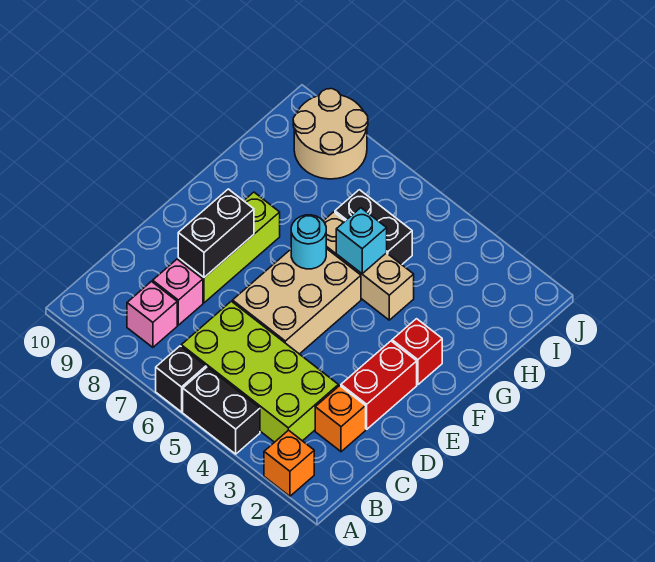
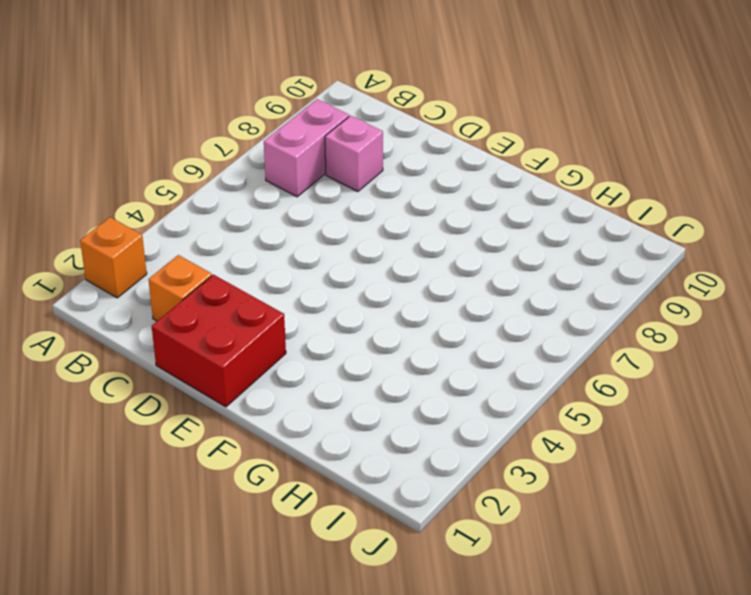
pink 1x2 brick [264,99,349,197] -> pink 1x1 brick [127,282,177,347]
red 2x2 brick [152,275,286,407] -> red 1x2 brick [341,341,417,429]
none -> black 1x2 brick [183,367,260,454]
none -> black 1x1 brick [156,346,206,412]
none -> lime 2x4 brick [181,301,338,442]

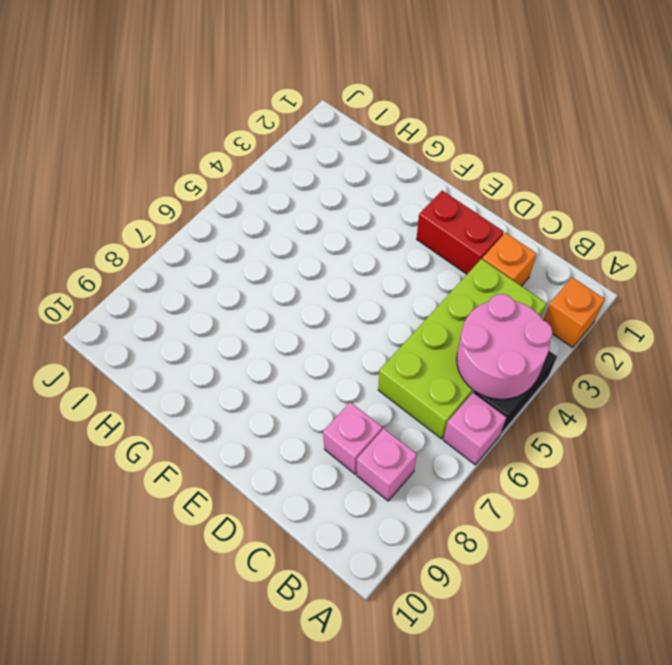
pink 2x2 round brick [457,294,553,399] -> none
pink 1x1 brick [443,393,506,465] -> black 1x1 brick [156,346,206,412]
none -> tan 2x3 brick [233,248,361,354]
none -> lime 1x3 brick [178,192,280,303]
none -> red 1x1 brick [392,319,442,385]

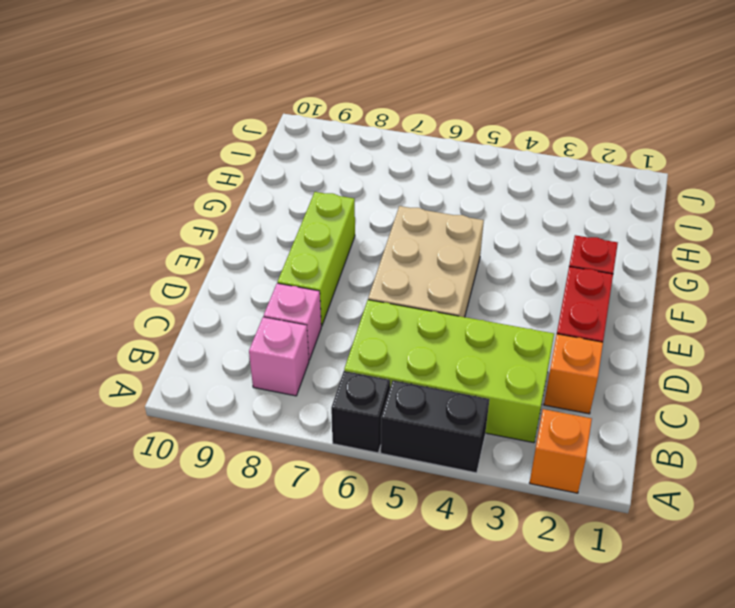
none -> tan 1x3 brick [324,212,414,320]
none -> black 1x2 brick [335,190,412,265]
none -> tan 2x2 round brick [293,89,368,179]

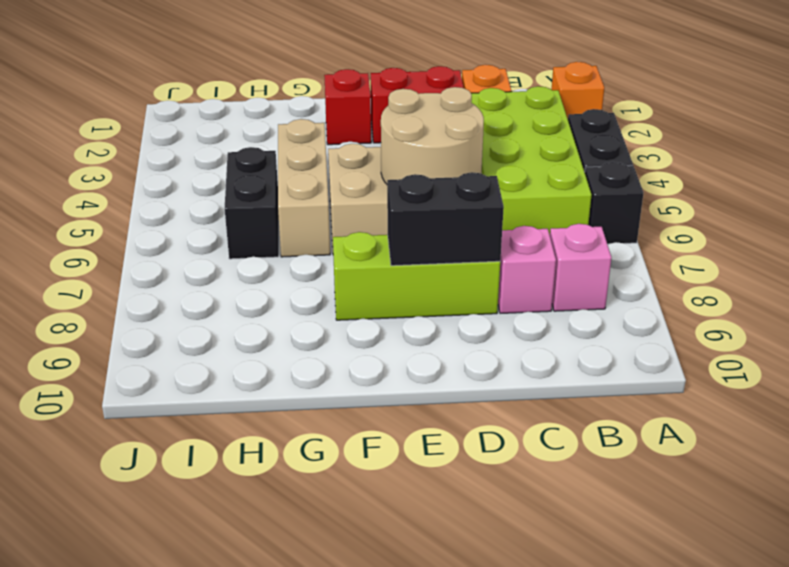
tan 2x2 round brick [381,87,484,184] -> tan 2x2 round brick moved to [293,89,368,179]
none -> cyan 1x1 round brick [291,215,326,269]
none -> cyan 1x1 brick [336,208,387,274]

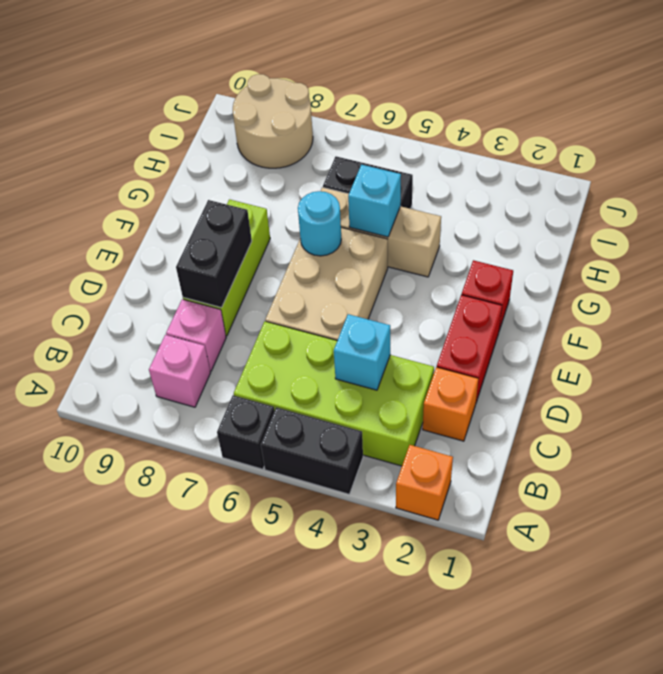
cyan 1x1 brick [334,314,390,390] -> none

